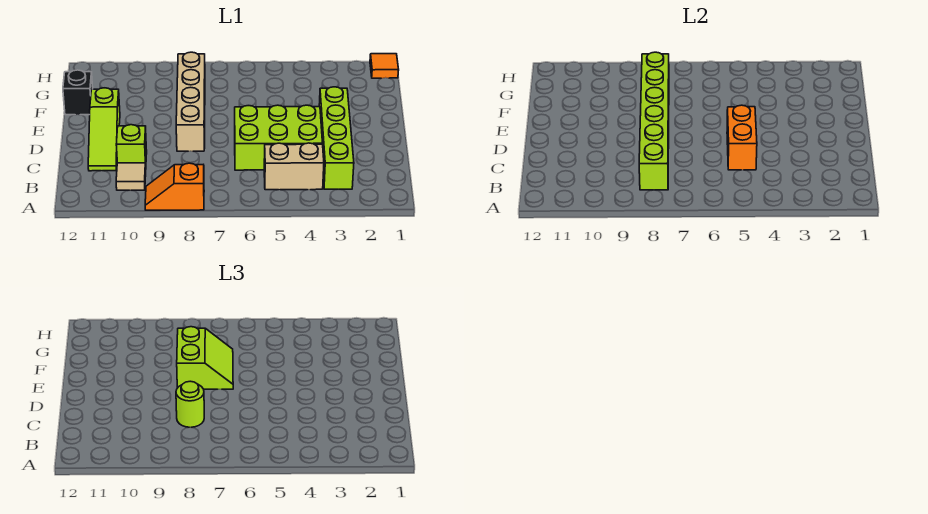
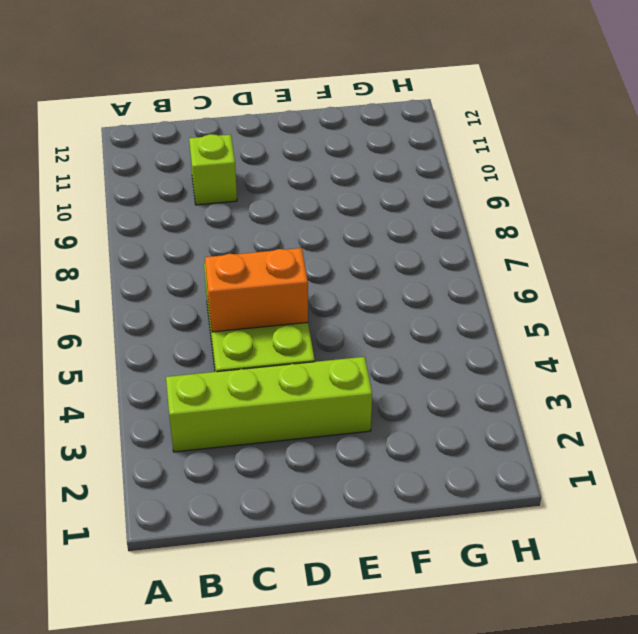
none -> orange 1x2 slope [145,163,204,210]
none -> tan 1x2 brick [264,143,324,190]
none -> tan 1x1 tile [116,163,146,190]

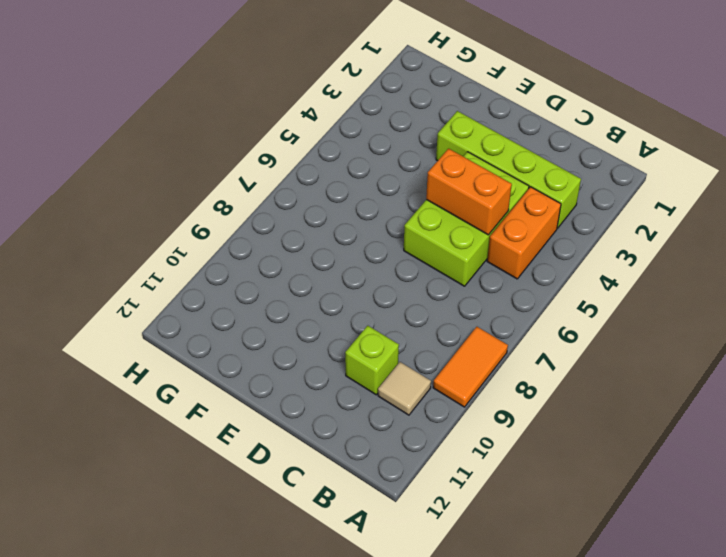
orange 1x2 tile [433,327,508,407] -> orange 1x2 slope [145,163,204,210]
orange 1x2 brick [487,187,561,279] -> tan 1x2 brick [264,143,324,190]
none -> lime 1x3 slope [88,88,120,171]
none -> tan 1x4 brick [176,52,205,151]
none -> black 1x1 brick [63,70,93,115]

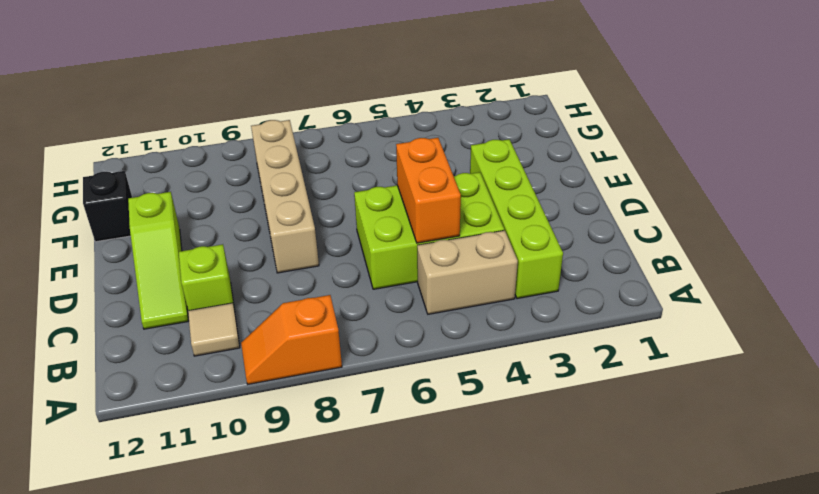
none -> orange 1x1 tile [370,54,399,78]
none -> lime 1x6 brick [639,52,669,190]
none -> lime 1x1 round brick [176,381,204,427]

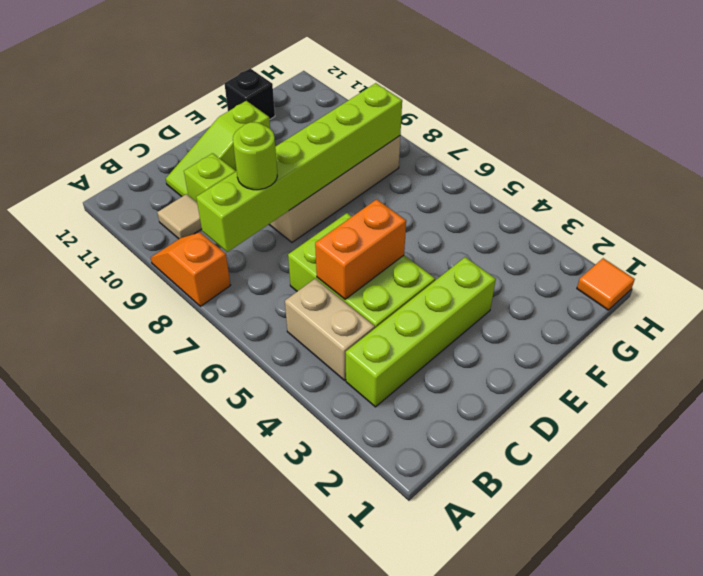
none -> lime 2x2 slope [177,327,233,389]

